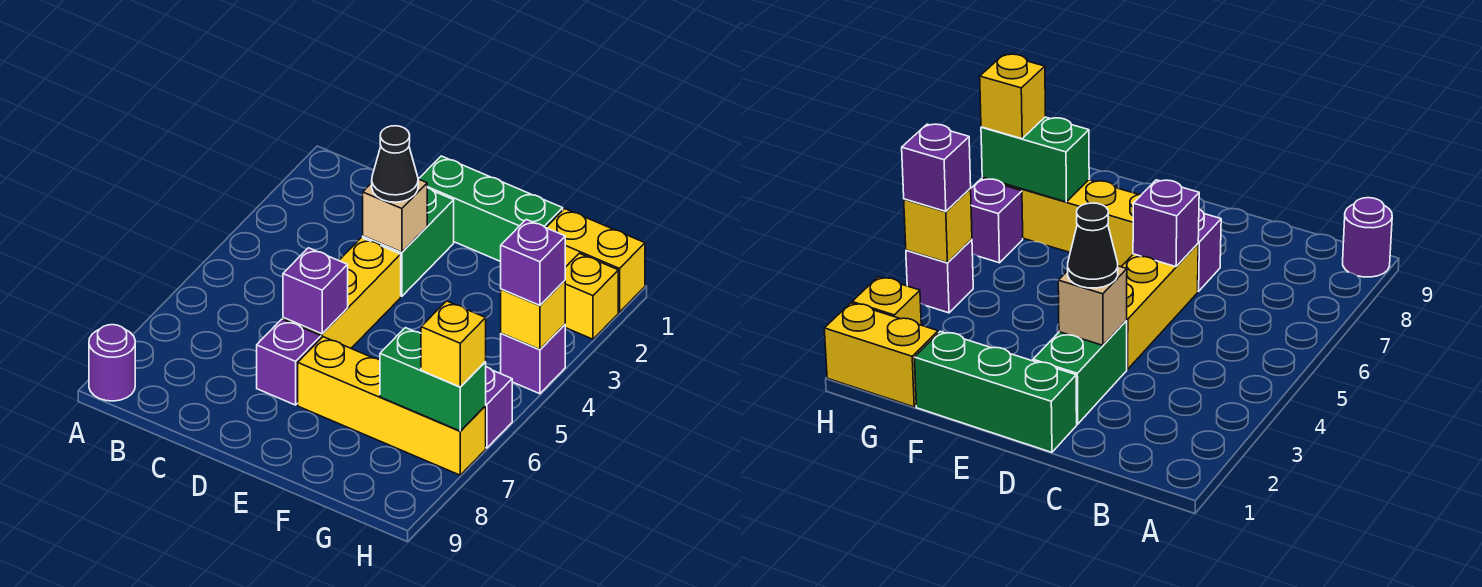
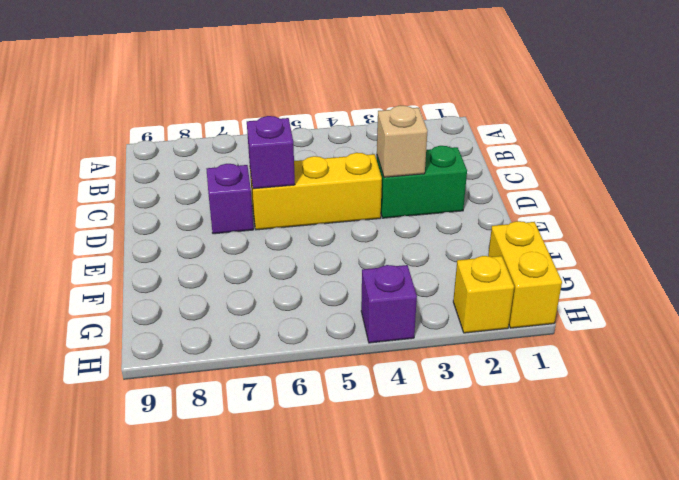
none -> purple 1x1 round brick [89,325,135,401]
none -> green 1x3 brick [419,156,563,262]
none -> yellow 1x4 brick [298,337,486,475]

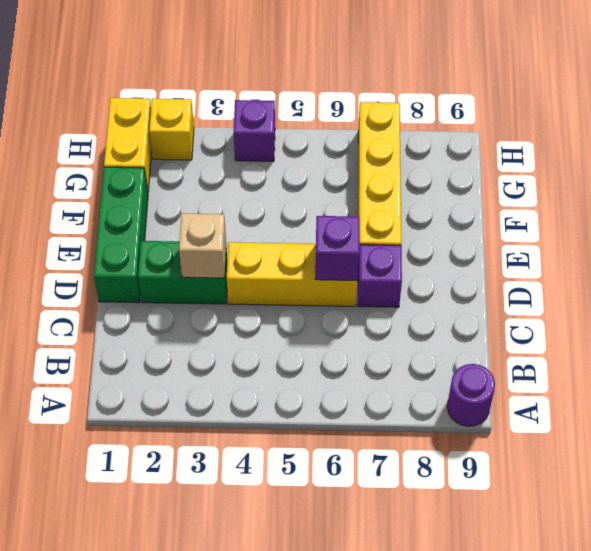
none -> purple 1x1 brick [486,367,512,448]
none -> green 1x2 brick [380,328,486,431]
none -> yellow 1x1 brick [501,281,565,350]

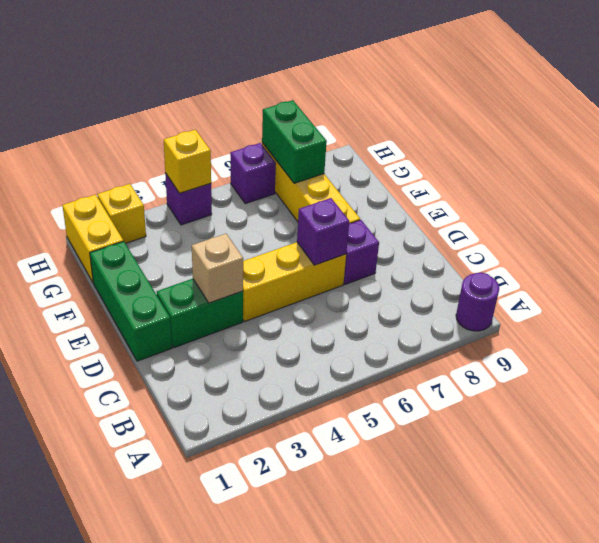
none -> black 1x1 cone [372,126,418,202]
none -> purple 1x1 brick [501,219,565,306]
none -> yellow 1x1 brick [421,301,486,387]

